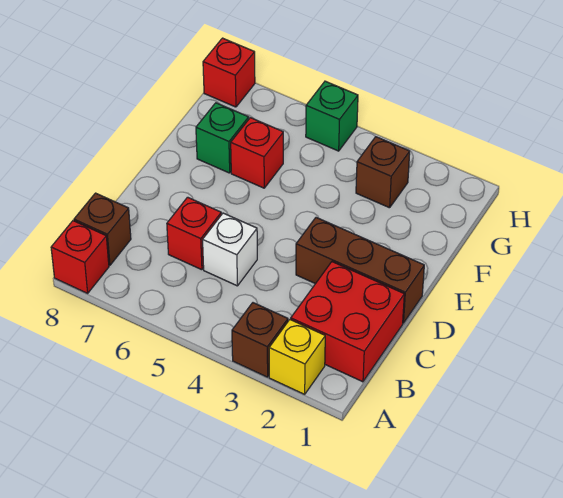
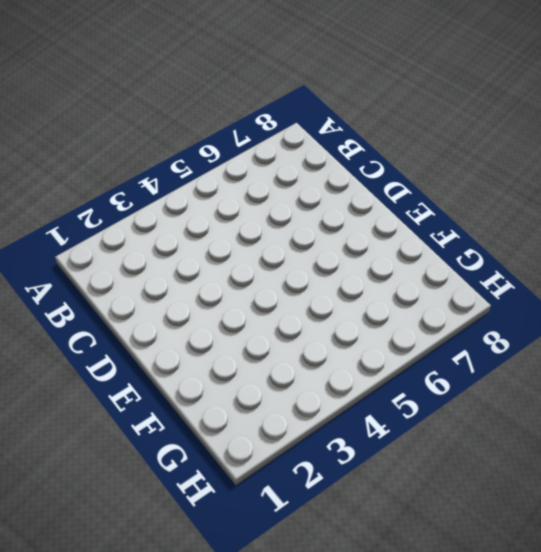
none -> yellow 1x1 brick [269,319,325,394]
none -> brown 1x1 brick [232,303,288,377]
none -> red 1x1 brick [51,221,109,293]

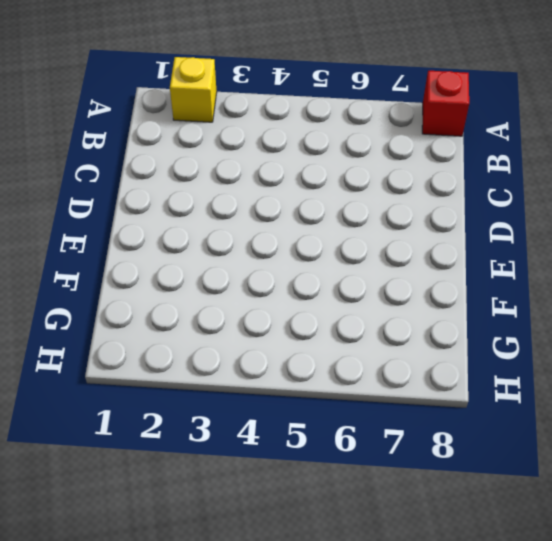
none -> brown 1x1 brick [232,303,288,377]
none -> red 2x2 brick [291,262,404,382]
none -> brown 1x1 brick [74,193,131,265]

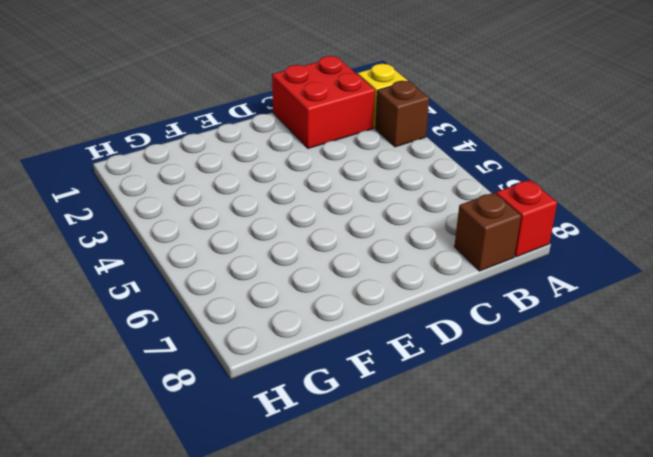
none -> white 1x1 brick [203,213,257,286]
none -> red 1x1 brick [167,197,221,270]
none -> brown 1x3 brick [296,218,424,323]

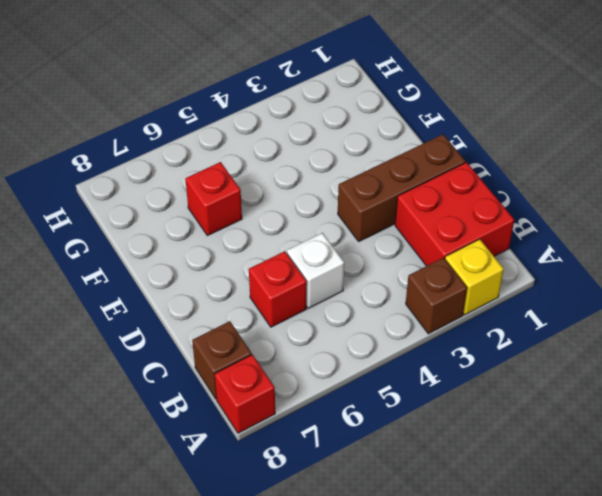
none -> green 1x1 brick [196,103,249,173]
none -> brown 1x1 brick [356,137,410,208]
none -> green 1x1 brick [306,81,358,151]

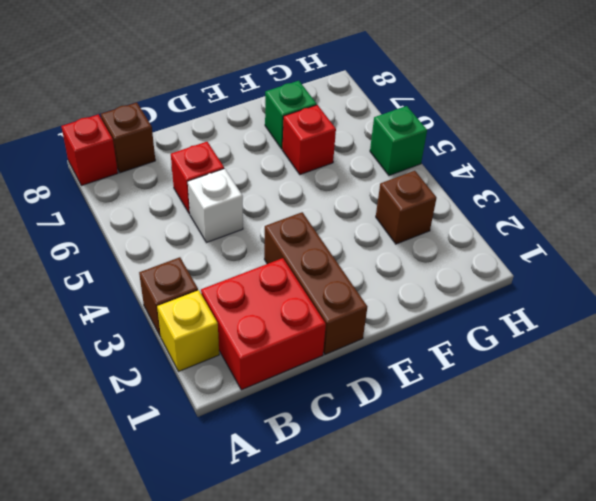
none -> red 1x1 brick [203,38,255,107]

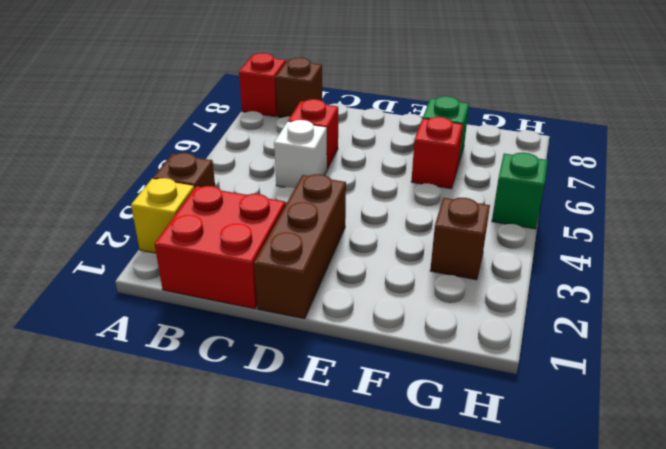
none -> red 1x1 brick [203,38,255,107]

